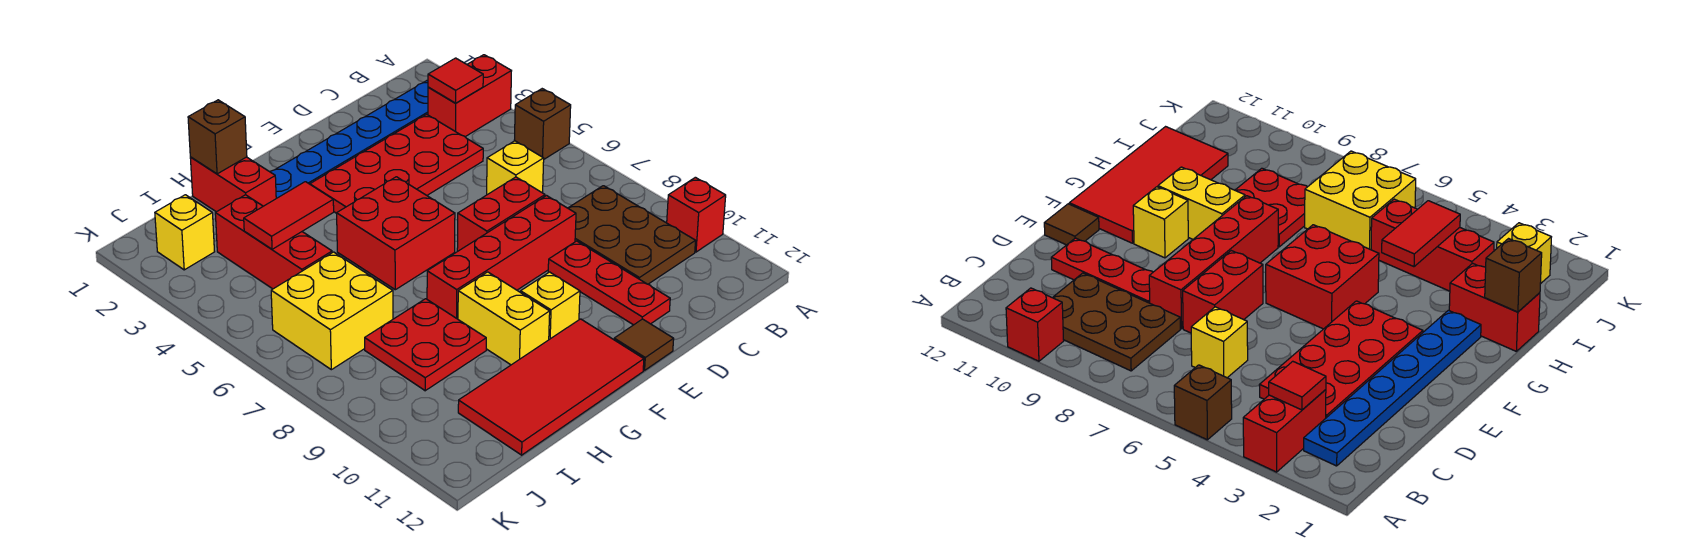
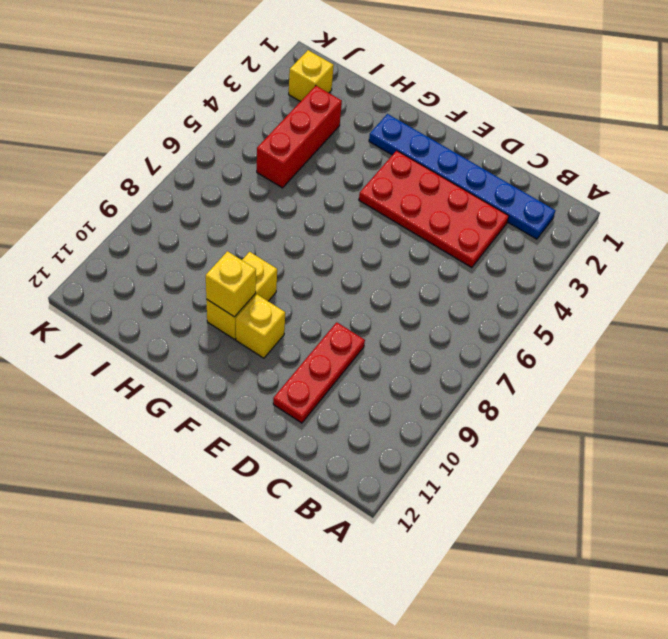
yellow 1x1 brick [206,251,256,317] -> yellow 1x1 brick moved to [487,141,544,195]
none -> red 1x2 brick [428,55,511,137]
none -> brown 1x1 brick [514,89,571,159]
none -> red 1x1 brick [667,177,726,252]

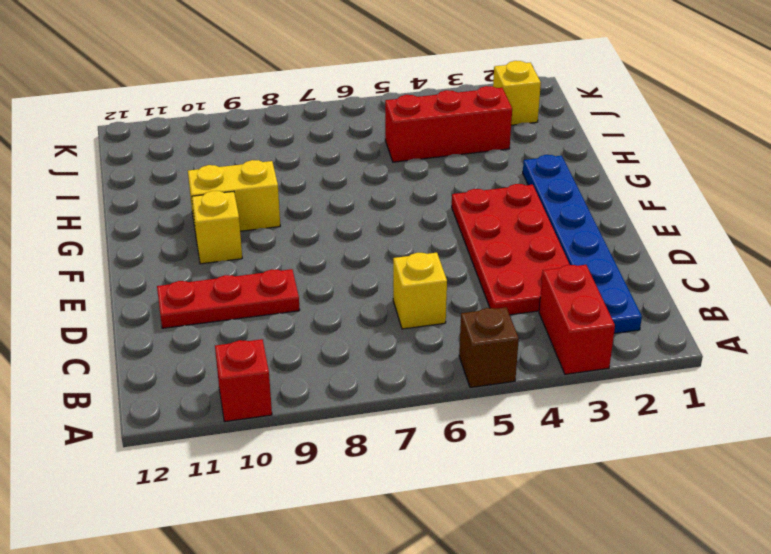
none -> brown 2x3 plate [568,186,696,284]
none -> red 1x2 brick [457,177,545,251]
none -> red 1x4 brick [427,196,576,319]

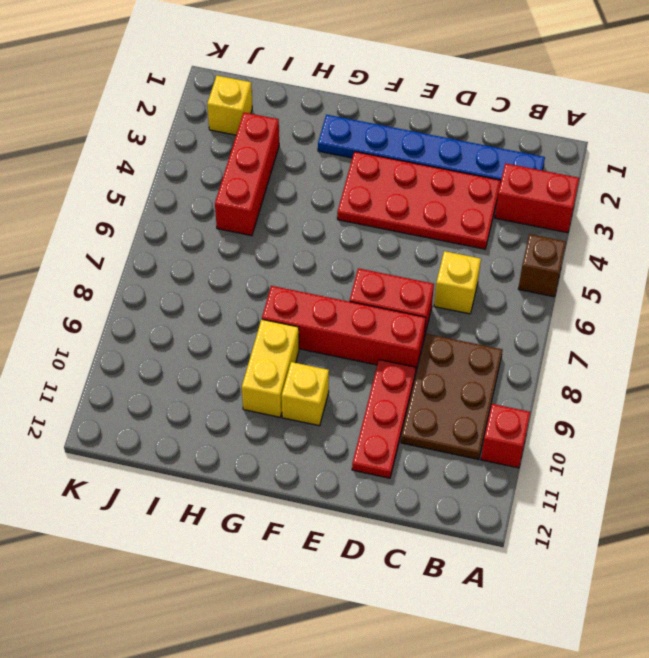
none -> brown 1x1 tile [614,319,674,370]
none -> red 2x2 brick [337,177,455,290]
none -> red 2x4 tile [458,319,644,455]

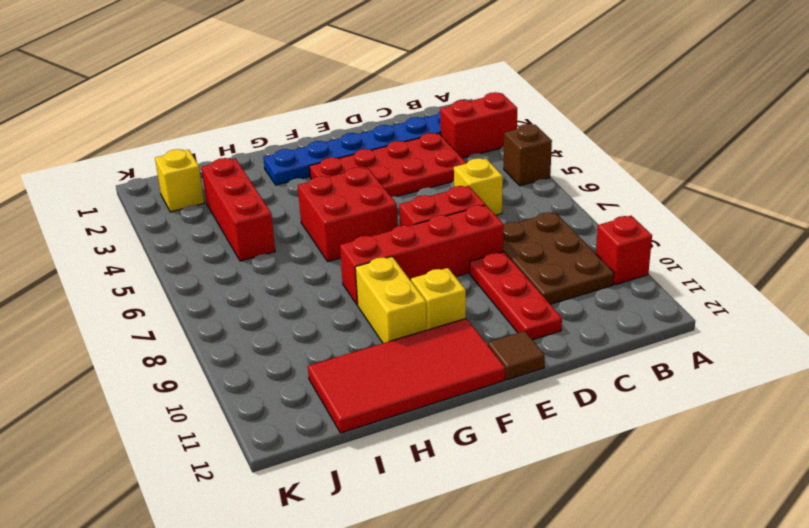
none -> red 1x2 brick [190,157,276,212]
none -> red 2x2 plate [365,299,486,391]
none -> yellow 2x2 brick [271,252,393,370]

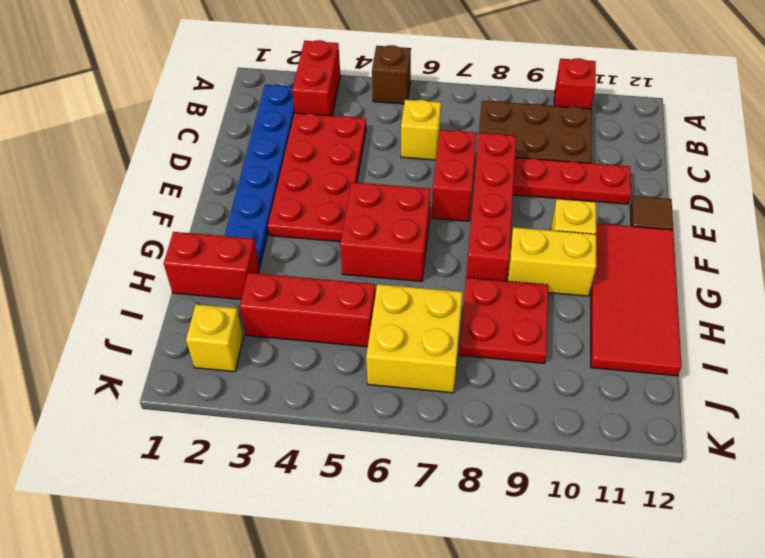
none -> red 1x1 tile [428,58,483,103]
none -> brown 1x1 brick [188,100,247,174]
none -> red 1x2 tile [244,182,334,249]

